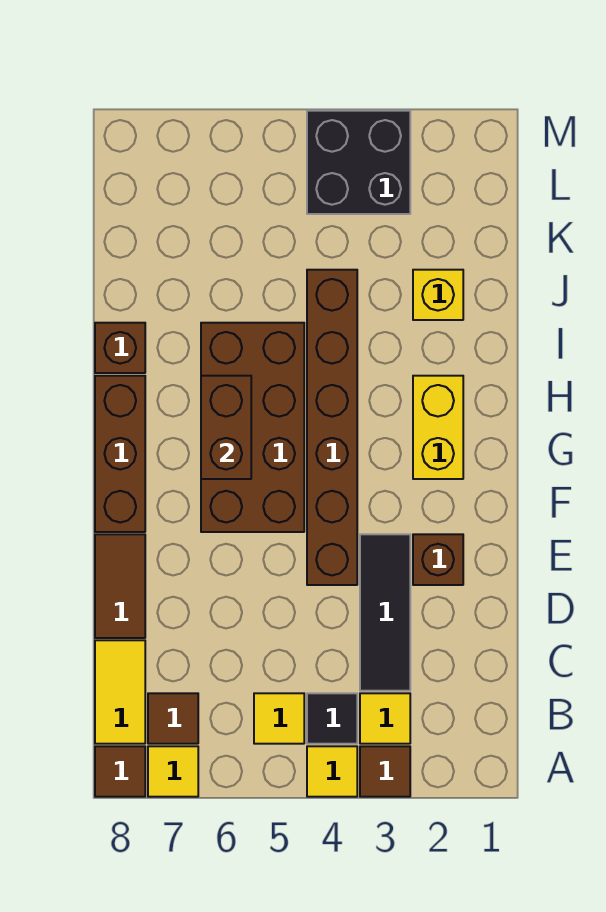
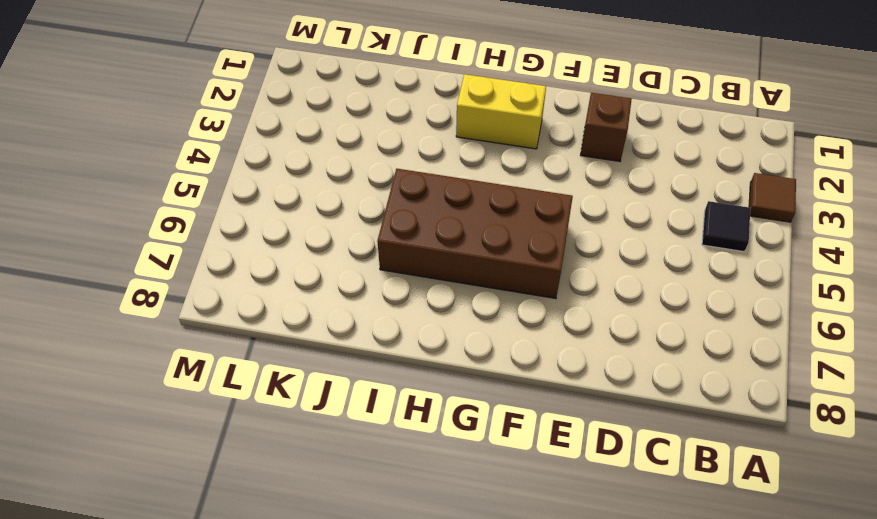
none -> yellow 1x1 tile [307,746,357,797]
none -> yellow 1x1 tile [148,746,198,797]
none -> brown 1x1 tile [95,746,145,797]

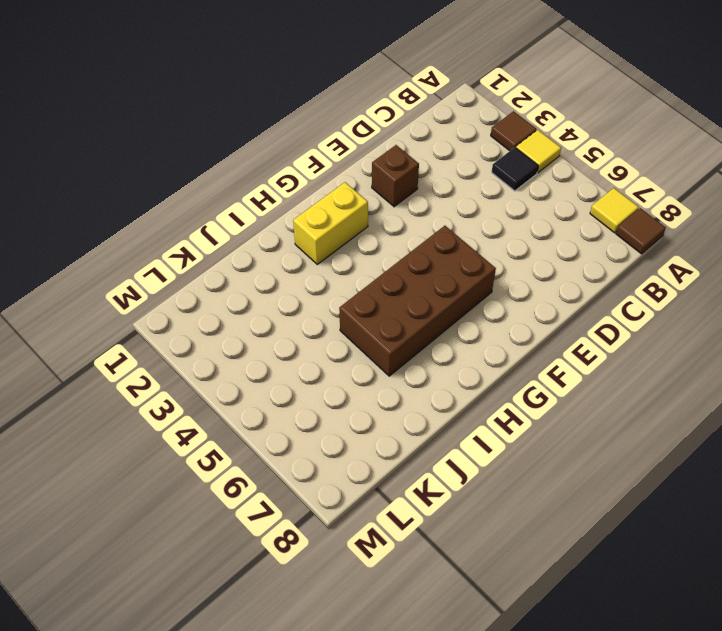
none -> yellow 1x1 tile [360,693,410,744]
none -> yellow 1x1 tile [254,693,304,744]
none -> brown 1x1 tile [148,693,198,744]

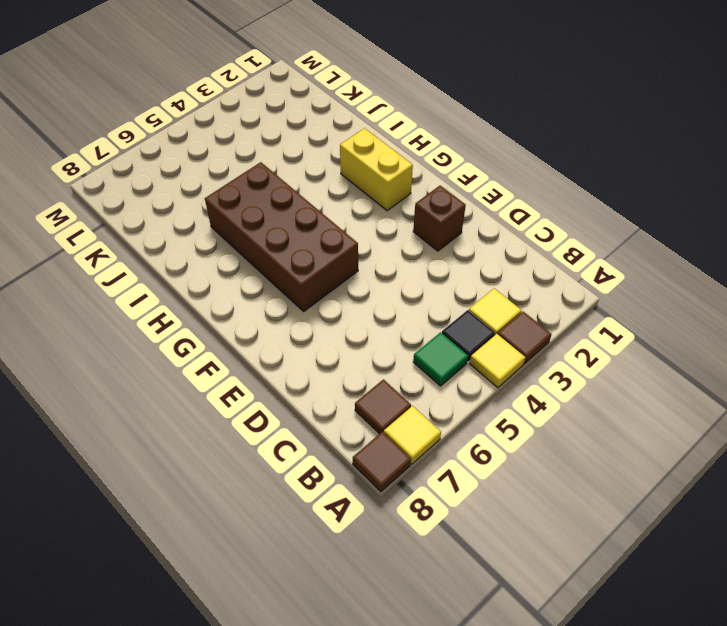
green 1x1 tile [413,332,468,386] -> yellow 1x1 tile [254,693,304,744]
none -> yellow 1x2 tile [95,640,145,744]
none -> black 1x3 tile [360,534,410,691]
none -> brown 1x2 tile [95,534,145,638]

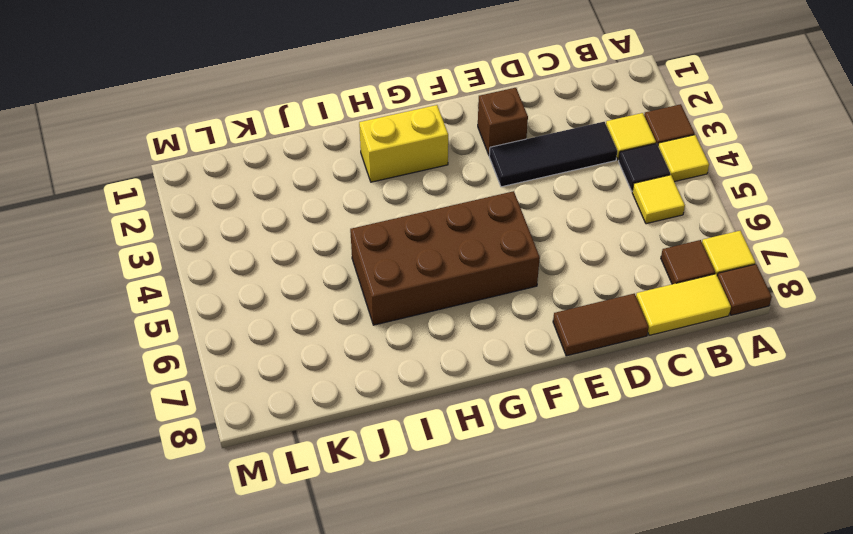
none -> brown 1x6 brick [307,270,357,585]
none -> brown 1x3 brick [95,376,145,532]
none -> brown 1x1 brick [95,323,145,373]

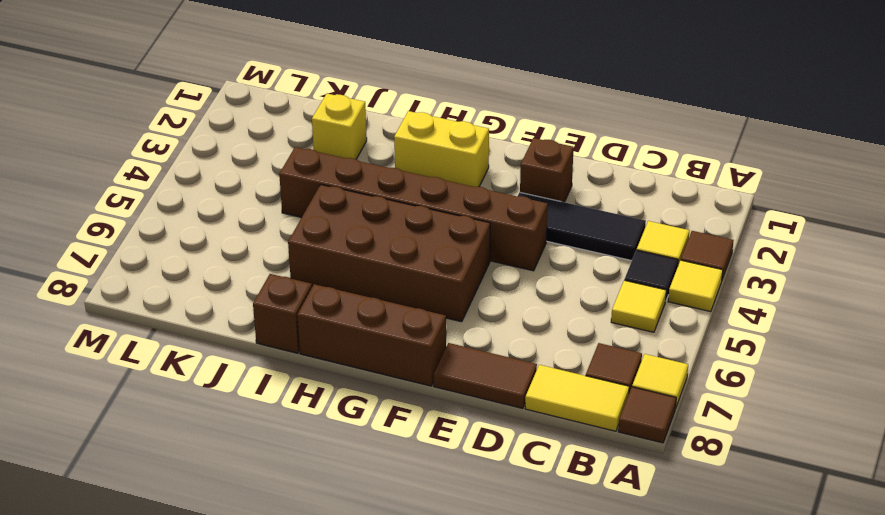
none -> black 2x2 brick [307,111,410,214]
none -> brown 1x2 brick [201,376,251,479]

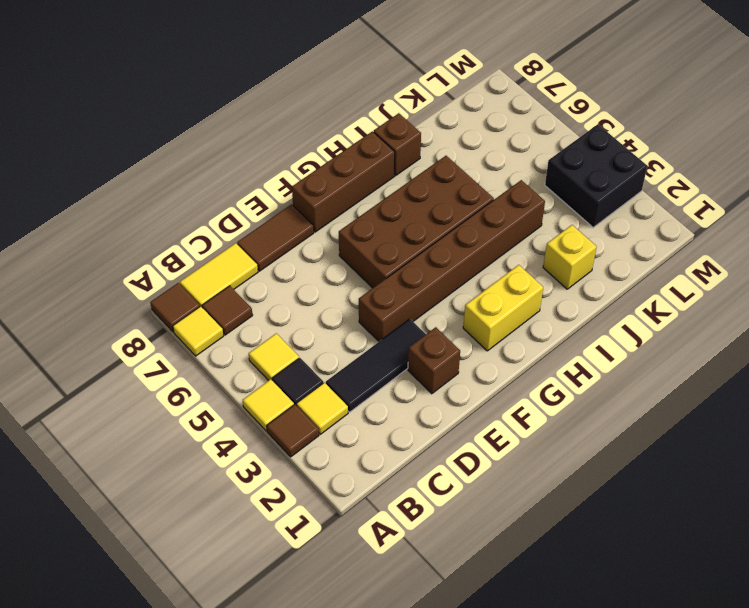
none -> brown 1x2 brick [201,376,251,479]

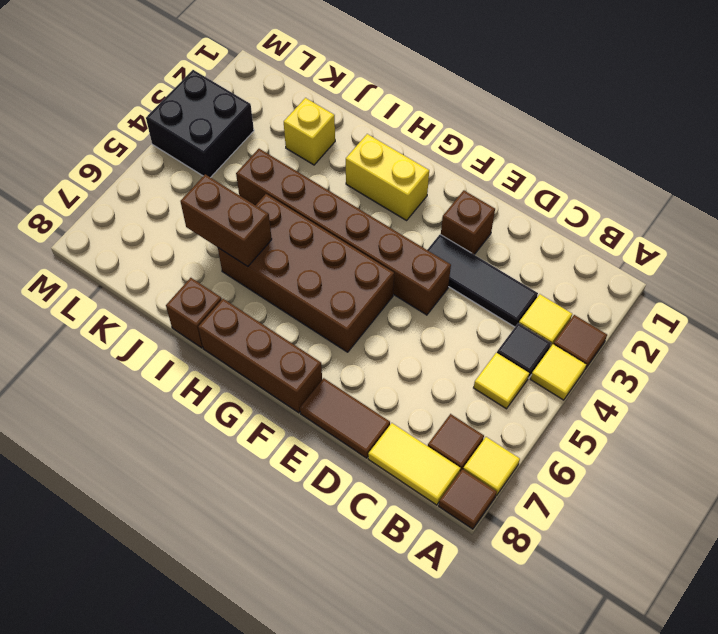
brown 1x2 brick [180,174,272,266] -> brown 1x2 brick moved to [201,376,251,479]

